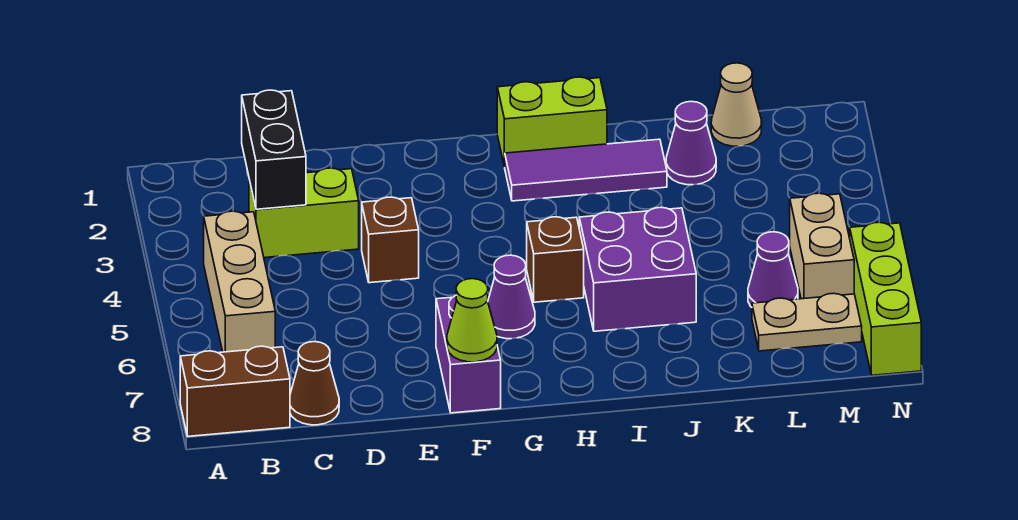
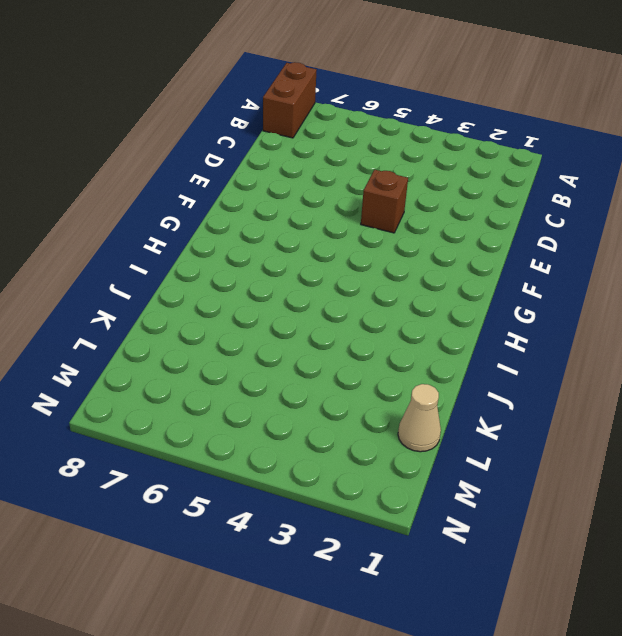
none -> tan 1x3 brick [204,211,275,352]
none -> lime 1x2 brick [249,168,359,258]
none -> brown 1x1 cone [290,342,339,425]

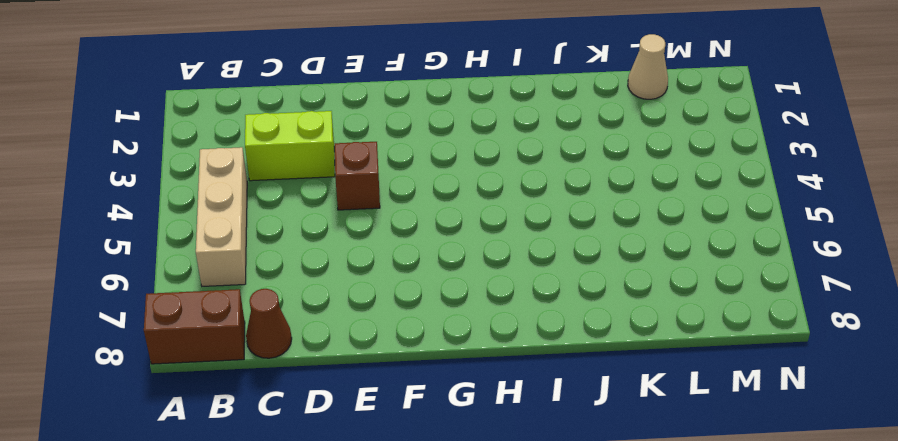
none -> purple 1x2 brick [436,296,501,413]
none -> purple 1x1 cone [488,255,535,339]
none -> lime 1x2 brick [497,77,607,167]

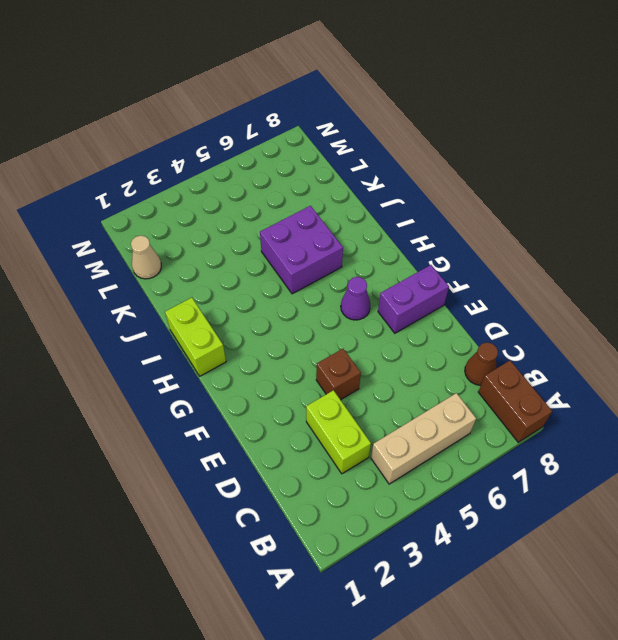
none -> purple 1x3 tile [505,139,667,201]
none -> brown 1x1 brick [527,217,584,302]
none -> purple 1x1 cone [666,101,716,185]

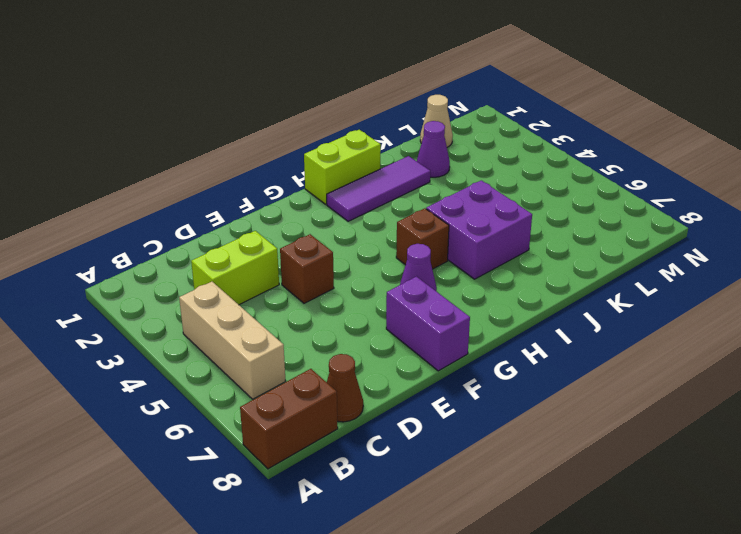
none -> purple 1x1 cone [748,232,798,307]
none -> tan 1x2 plate [752,293,862,351]
none -> tan 1x2 brick [790,193,854,299]

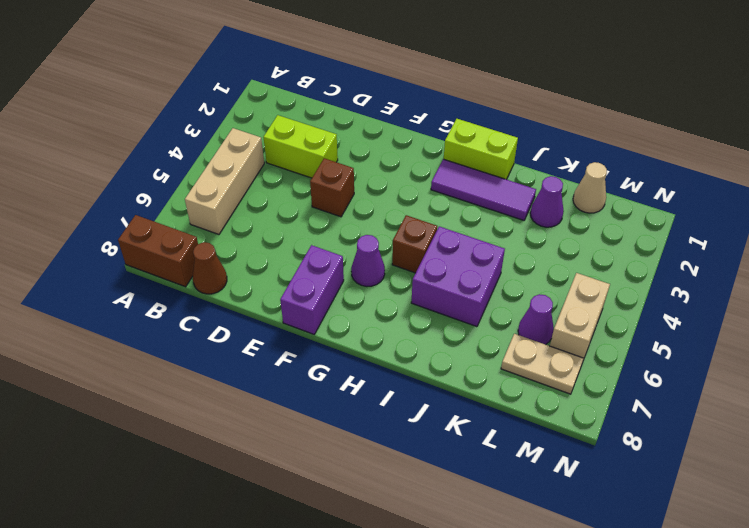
none -> lime 1x3 brick [850,222,921,375]
none -> black 1x2 brick [242,90,306,209]
none -> lime 1x1 cone [447,279,497,362]

